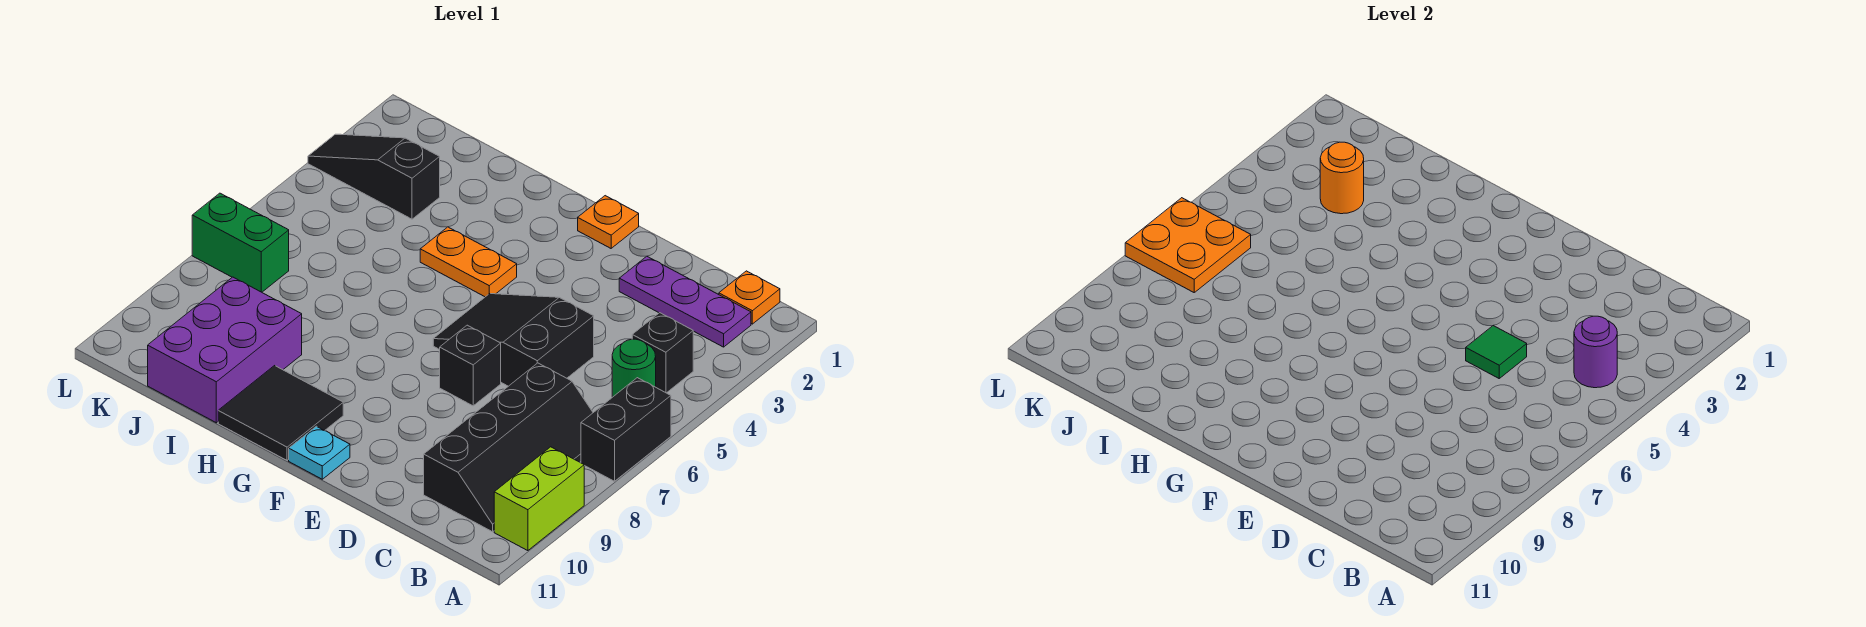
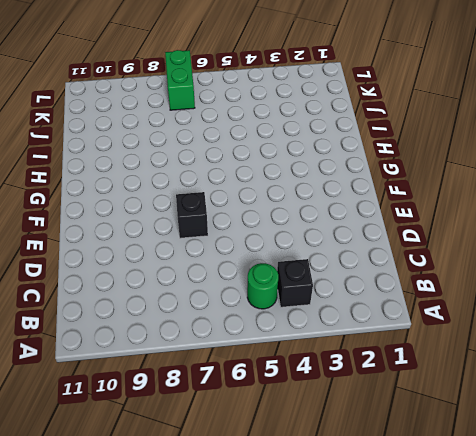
none -> black 1x2 brick [581,378,671,481]
none -> lime 1x2 brick [494,447,584,551]
none -> orange 1x1 plate [719,271,780,324]

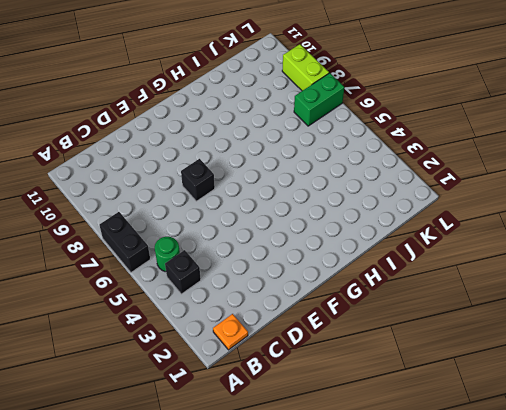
lime 1x2 brick [282,44,329,91] -> lime 1x2 brick moved to [494,447,584,551]
none -> purple 1x3 plate [619,256,751,347]
none -> black 2x4 slope [424,363,593,532]
none -> black 2x3 slope [433,294,594,386]

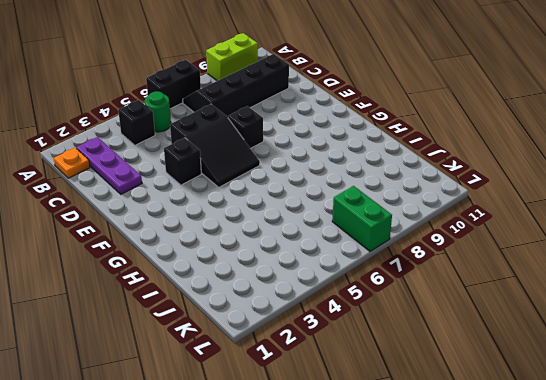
black 1x1 brick [164,138,201,185] -> none
none -> orange 1x1 plate [578,196,639,248]
none -> cyan 1x1 plate [289,426,350,479]
none -> orange 1x2 plate [420,227,517,297]

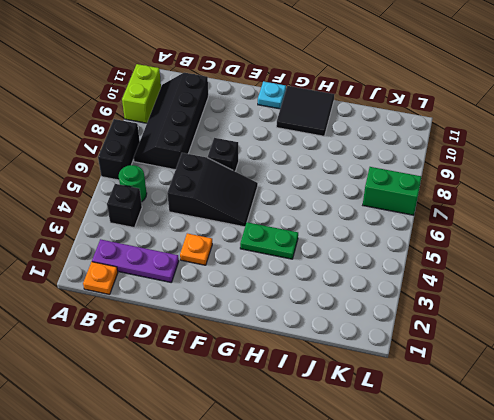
orange 1x1 plate [180,233,212,265] -> orange 1x1 plate moved to [578,196,639,248]
green 1x2 plate [240,222,298,259] -> orange 1x2 plate [420,227,517,297]
none -> purple 2x3 brick [148,277,302,423]
none -> black 1x3 slope [308,134,440,219]
none -> purple 1x1 round brick [1574,316,1617,388]

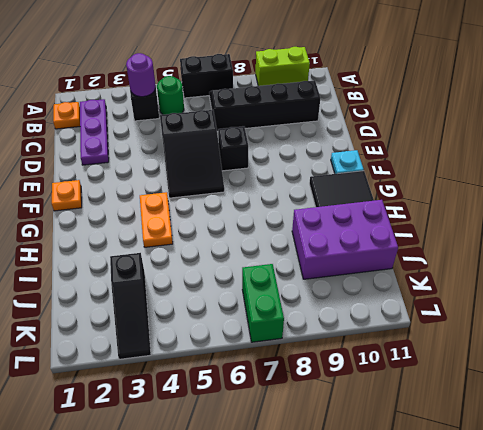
none -> green 1x1 tile [1466,325,1527,378]
none -> orange 1x1 round brick [1320,142,1364,214]
none -> orange 2x2 plate [1125,198,1251,292]

